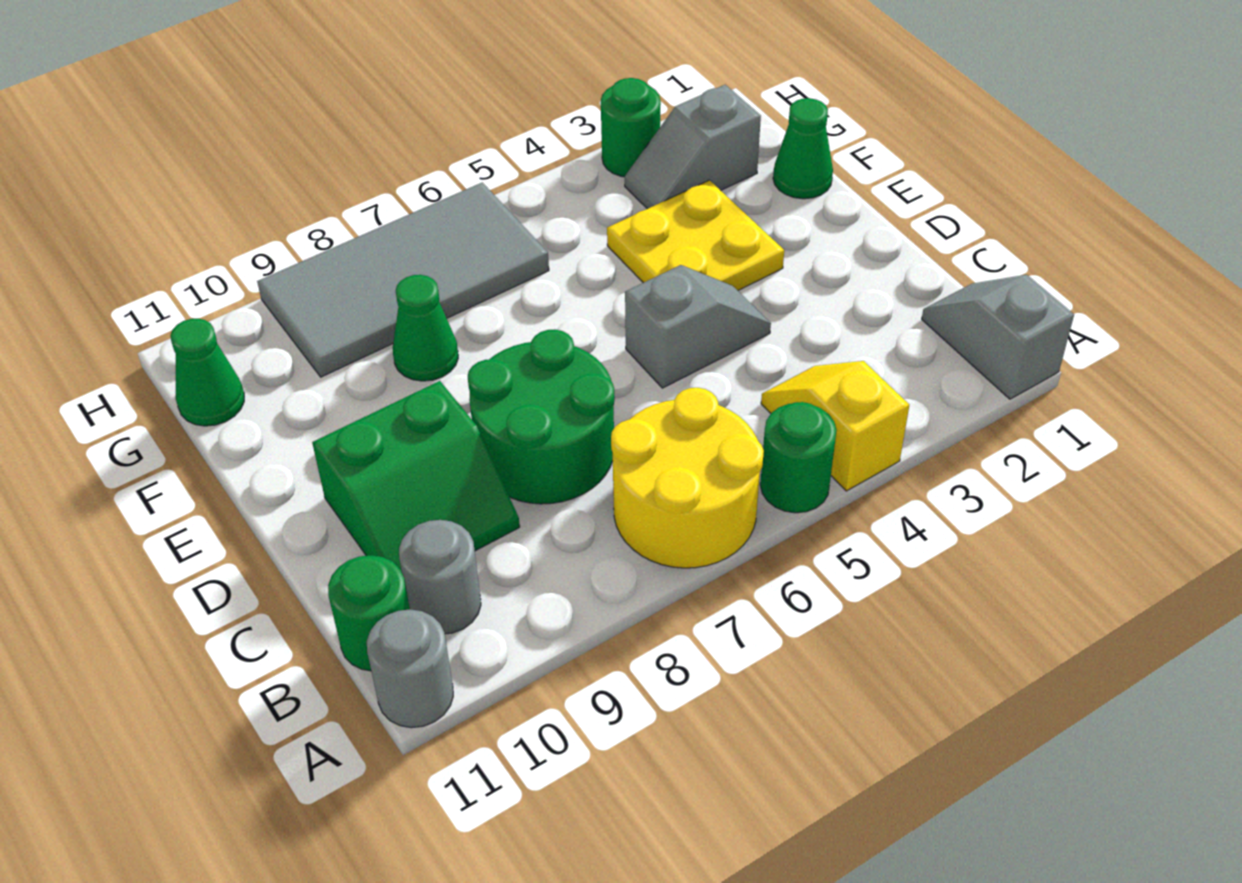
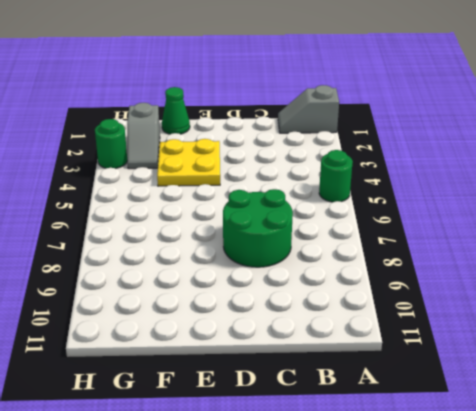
none -> yellow 1x2 slope [761,361,909,491]
none -> yellow 2x2 round brick [611,388,764,568]
none -> grey 1x1 round brick [367,609,453,728]

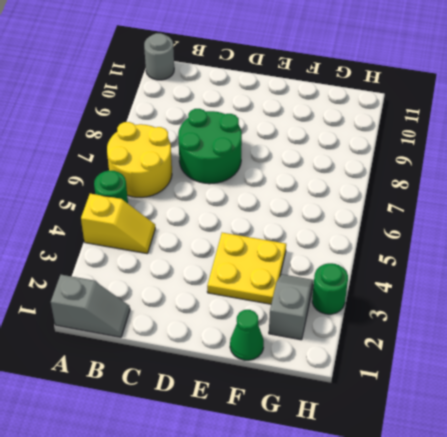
none -> grey 1x1 round brick [399,520,481,634]
none -> green 1x1 round brick [328,555,410,671]
none -> green 2x2 slope [312,381,520,571]

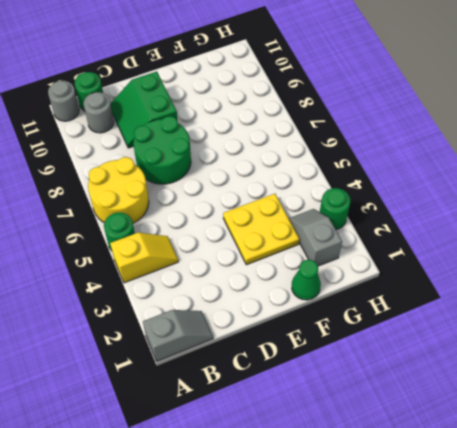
none -> grey 1x2 slope [625,265,771,388]
none -> green 1x1 cone [393,275,458,381]
none -> grey 2x4 tile [257,182,549,377]

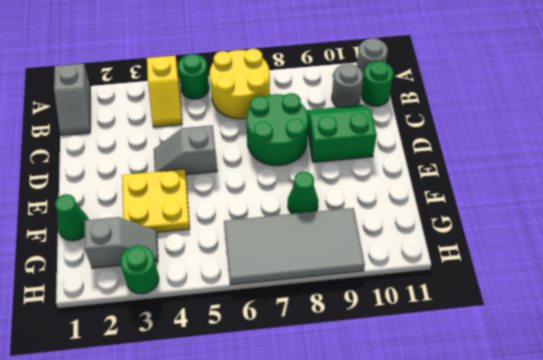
none -> green 1x1 cone [171,319,244,426]

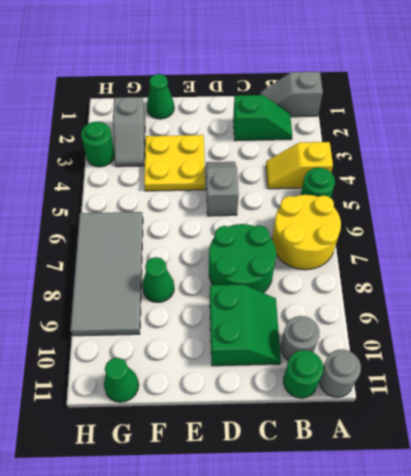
green 1x2 slope [233,95,292,141] -> none

